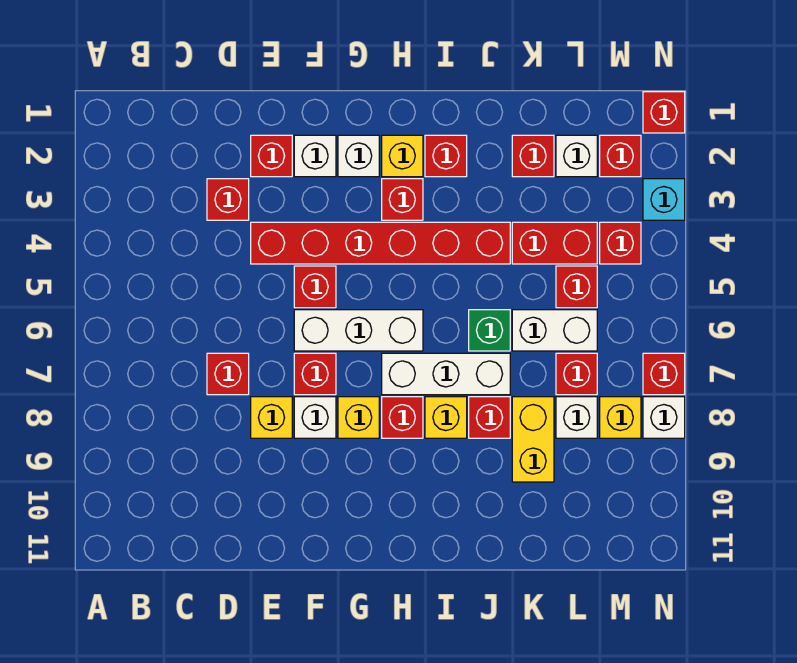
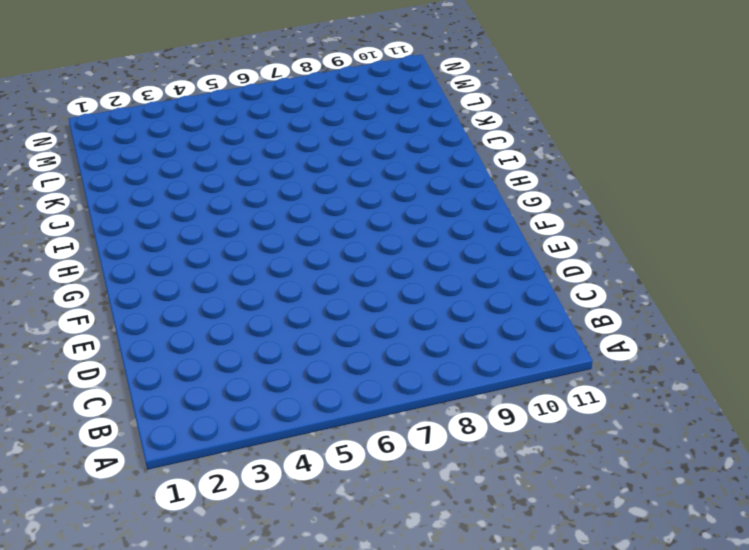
none -> red 1x1 brick [207,179,249,220]
none -> red 1x1 brick [207,353,249,395]
none -> red 1x1 brick [251,135,292,177]
none -> red 1x6 brick [251,222,510,264]

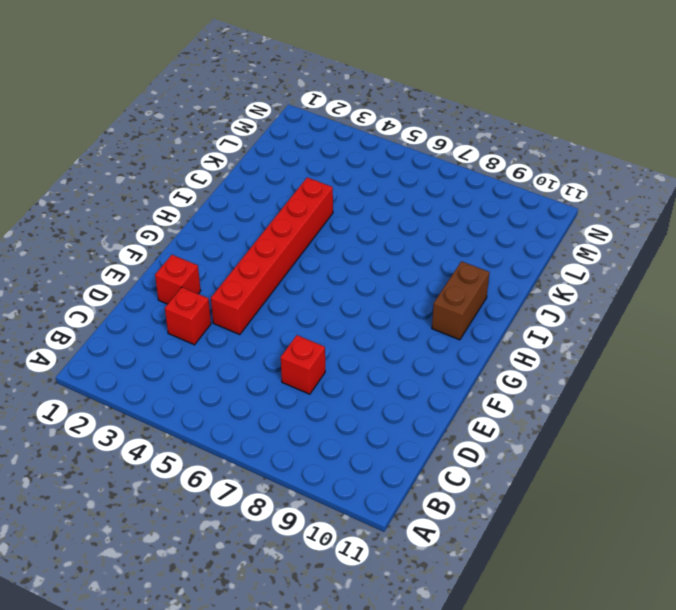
brown 1x2 brick [432,261,489,340] -> none
none -> yellow 1x1 brick [251,397,292,438]
none -> white 1x1 brick [294,135,336,177]
none -> red 1x1 brick [294,266,336,308]
none -> white 1x3 brick [294,310,423,351]

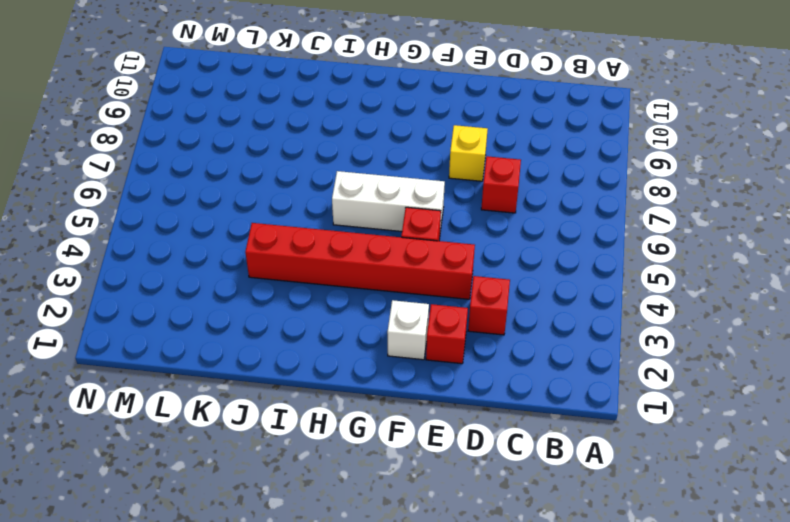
none -> red 1x1 brick [294,353,336,395]
none -> white 1x1 brick [294,397,336,438]
none -> white 1x1 brick [338,135,379,177]
none -> yellow 1x1 brick [338,397,379,438]

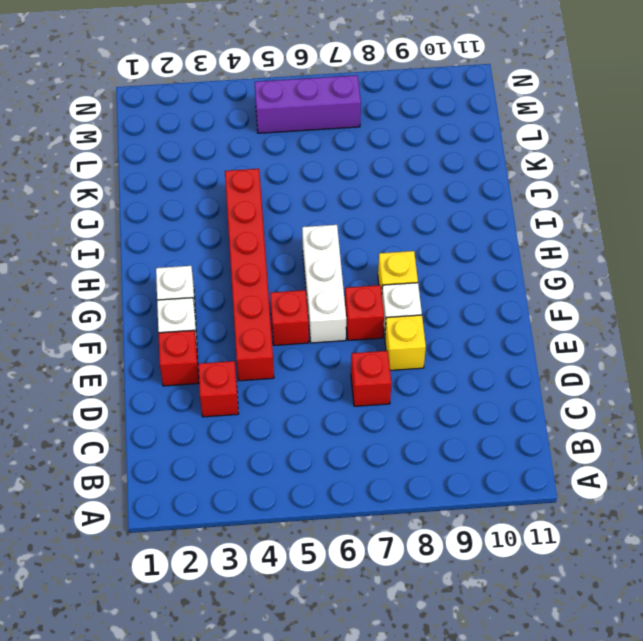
purple 1x3 brick [255,75,361,133] -> none
none -> yellow 1x1 brick [382,135,423,177]
none -> red 1x1 brick [382,179,423,220]
none -> white 1x3 brick [382,353,510,395]
none -> red 1x1 brick [382,397,423,438]

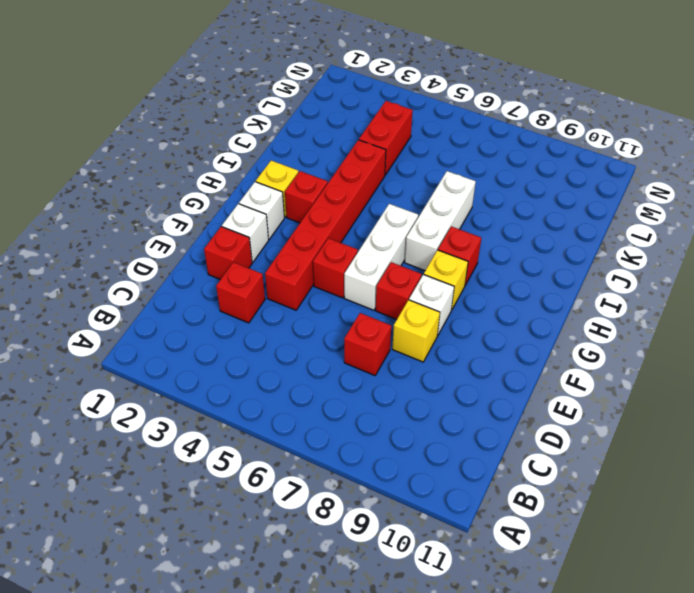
none -> red 1x1 brick [425,135,467,177]
none -> yellow 1x1 brick [425,397,467,438]
none -> green 1x1 brick [469,310,510,351]
none -> red 1x1 brick [469,397,510,438]

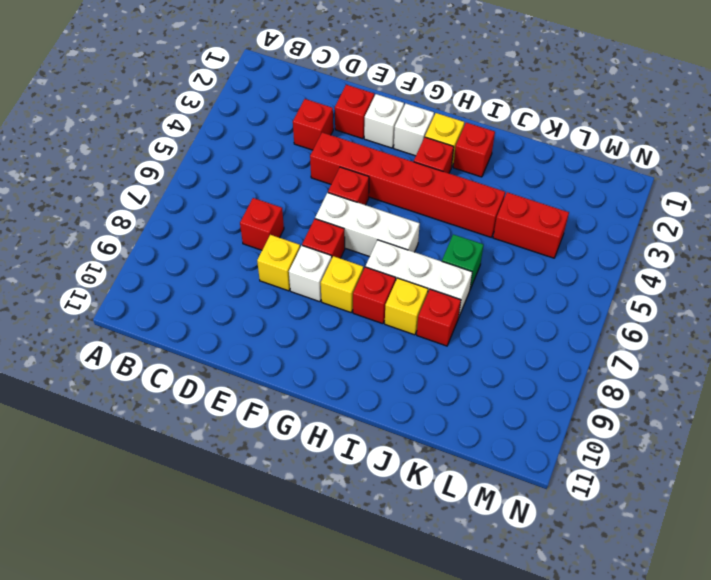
none -> red 1x1 brick [512,135,554,177]
none -> white 1x2 brick [512,310,597,351]
none -> yellow 1x2 brick [512,397,554,482]
none -> white 1x1 brick [556,135,597,177]

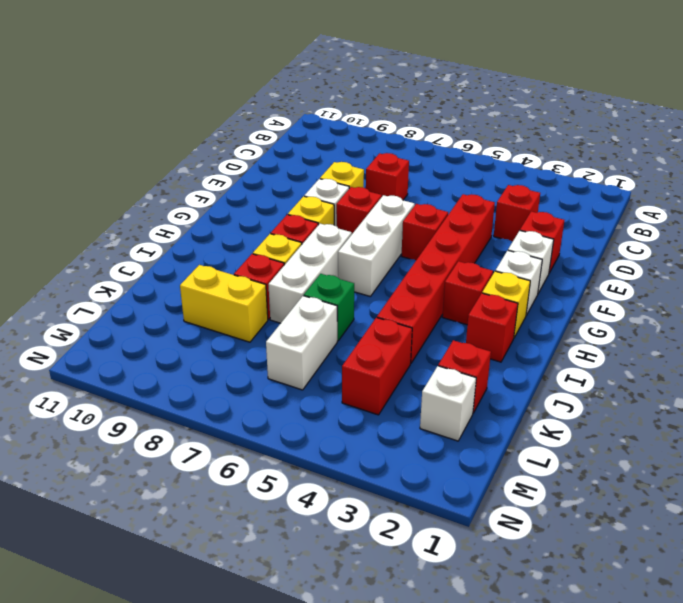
none -> red 1x1 brick [556,266,597,308]
none -> red 1x1 brick [556,353,597,395]
none -> white 1x1 brick [556,397,597,438]
none -> red 1x1 brick [600,135,641,177]

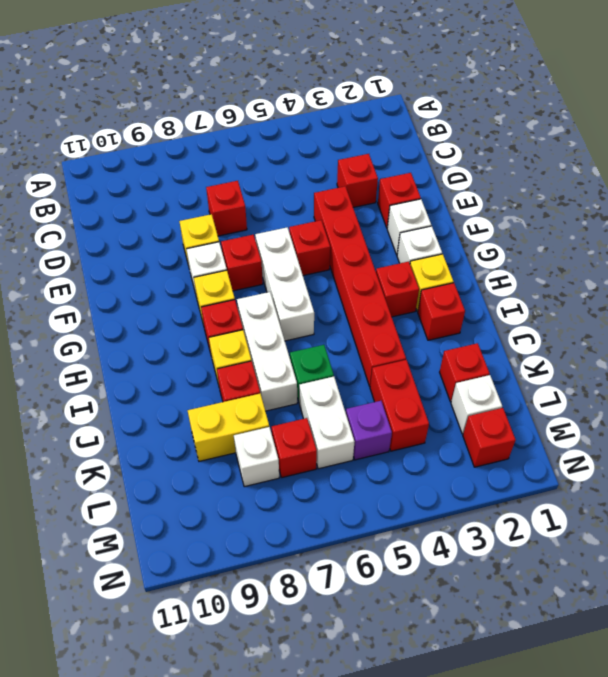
purple 1x1 brick [346,401,392,460] -> red 1x1 brick [556,266,597,308]
none -> red 1x1 brick [600,222,641,264]
none -> yellow 1x1 brick [600,397,641,438]
none -> red 1x1 brick [643,92,685,133]
none -> cyan 1x1 brick [643,179,685,220]

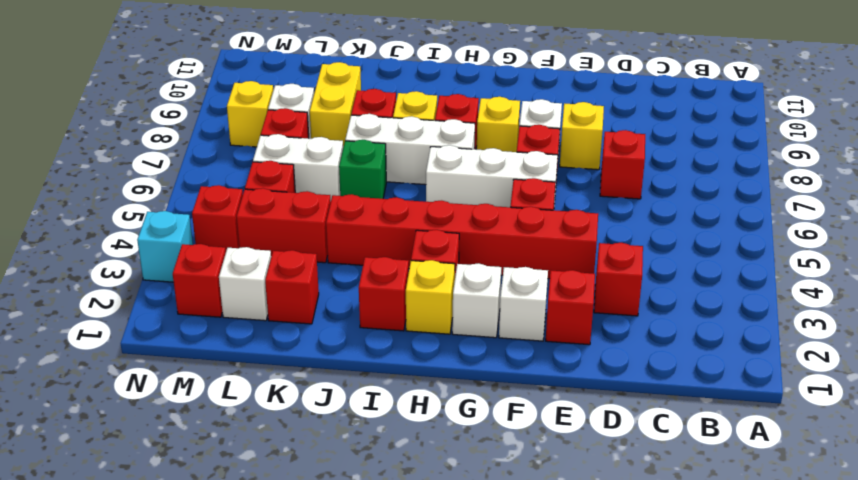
none -> red 1x1 brick [643,92,685,133]
none -> red 1x1 brick [643,353,685,395]
none -> white 1x1 brick [643,397,685,438]

